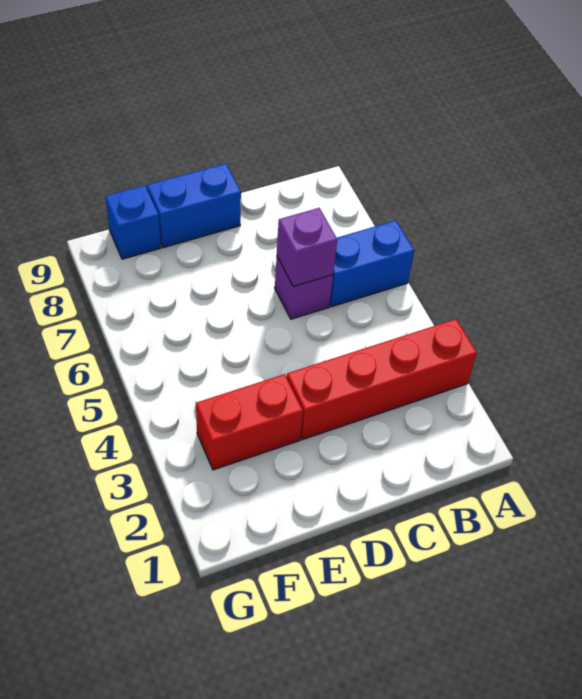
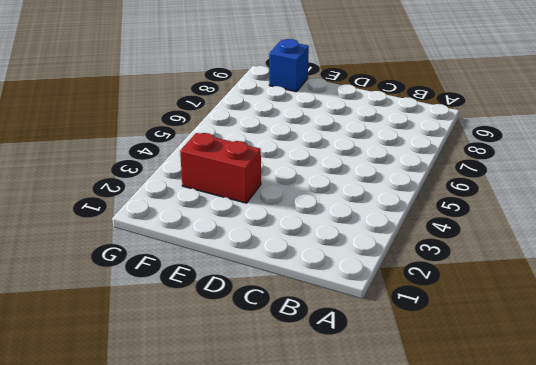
none -> red 1x4 brick [287,319,477,440]
none -> blue 1x2 brick [330,220,414,307]

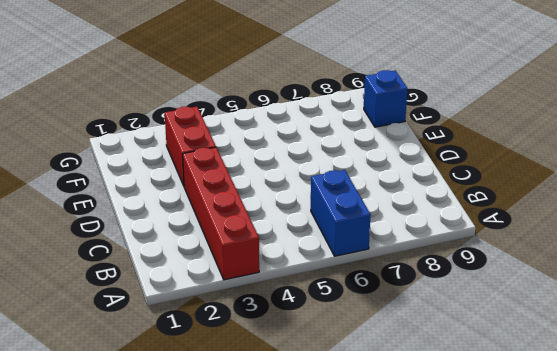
none -> purple 1x1 brick [275,257,333,319]
none -> blue 1x2 brick [147,164,241,248]

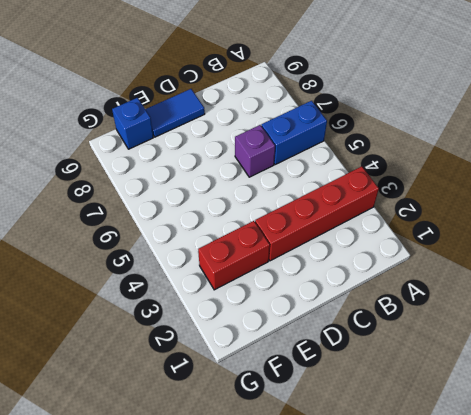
blue 1x2 tile [145,89,205,137] -> blue 1x2 brick [147,164,241,248]
none -> purple 1x1 brick [277,208,337,286]

